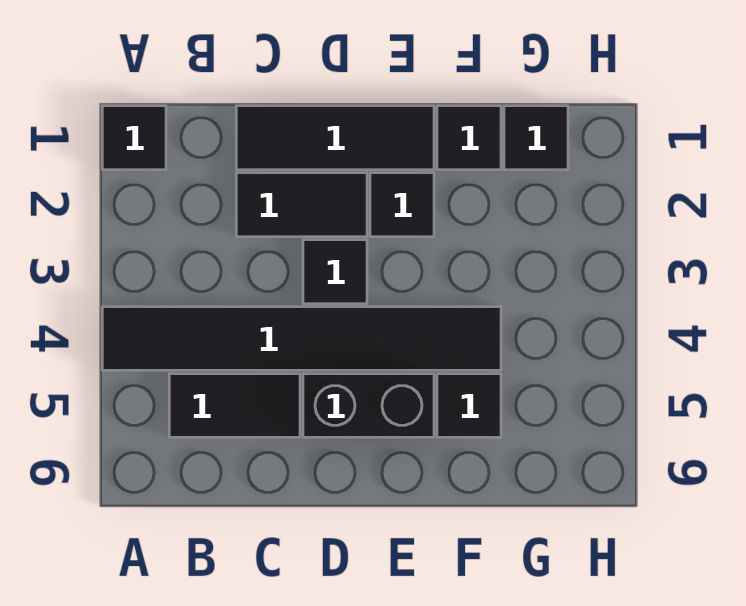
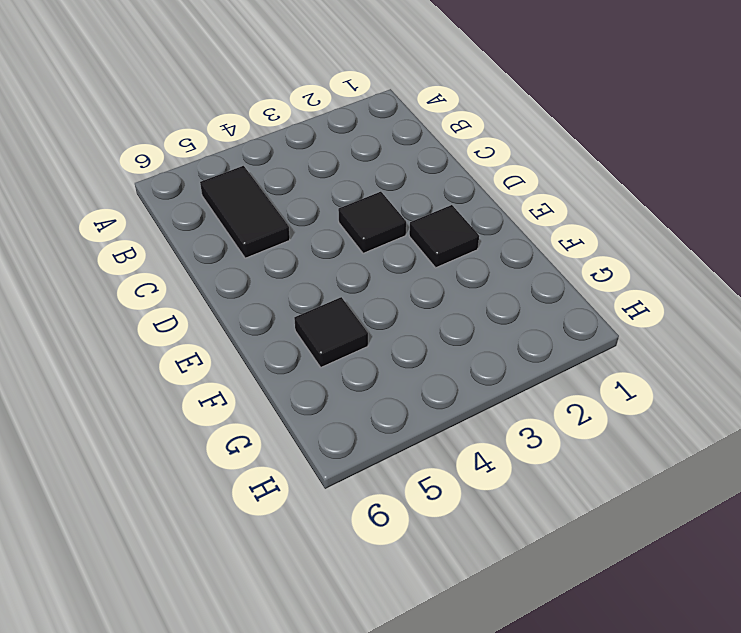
none -> black 1x1 tile [102,106,166,170]
none -> black 1x6 tile [102,307,501,370]

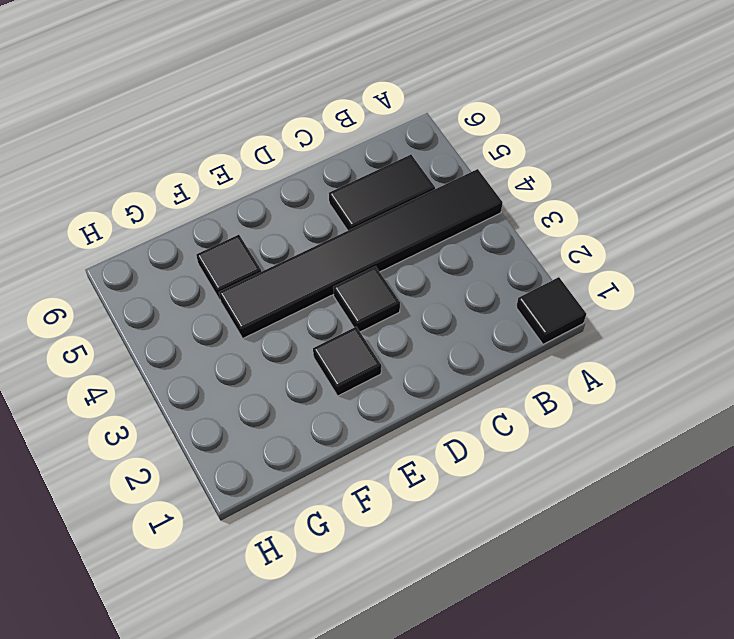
none -> black 1x3 tile [236,106,434,170]
none -> black 1x2 tile [236,173,367,237]

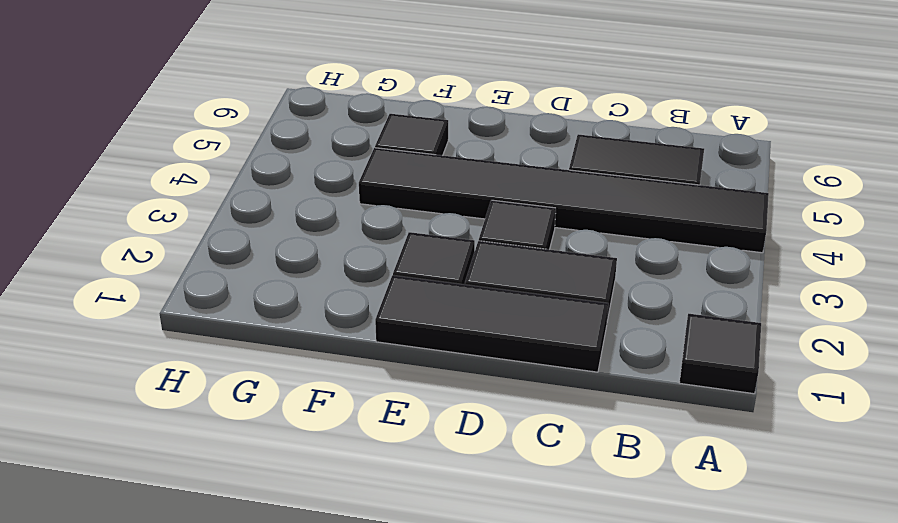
none -> black 1x2 brick [303,374,434,437]
none -> black 1x1 tile [437,106,501,170]

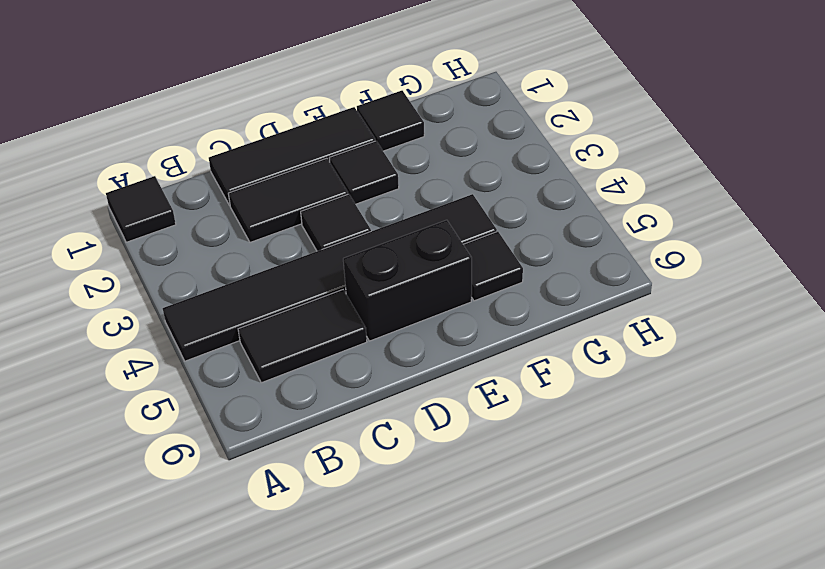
none -> black 1x1 tile [504,106,568,170]

